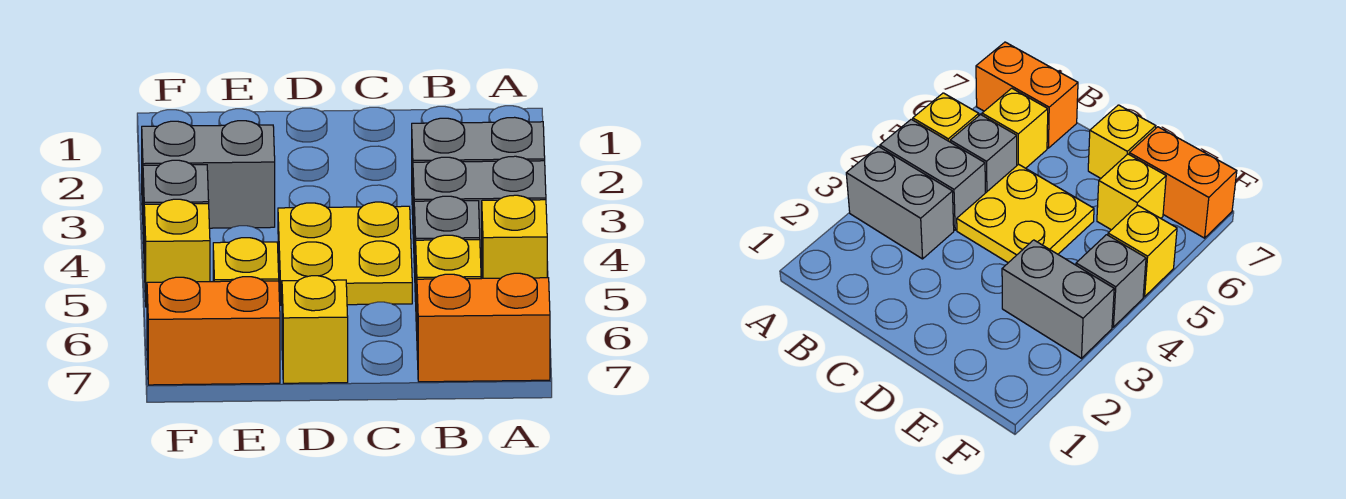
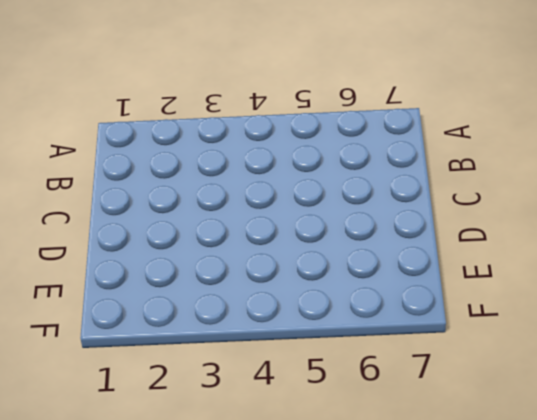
none -> grey 1x2 brick [412,117,545,215]
none -> grey 1x2 brick [413,156,546,264]
none -> yellow 1x1 brick [482,195,547,278]

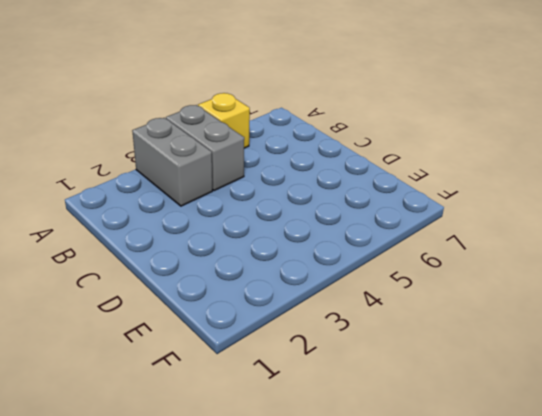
none -> orange 1x2 brick [417,273,550,382]
none -> grey 1x1 brick [414,196,480,301]
none -> yellow 1x1 brick [416,235,481,331]

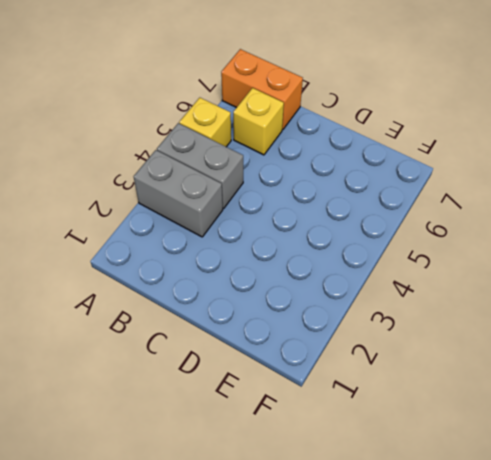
none -> grey 1x1 brick [414,196,480,301]
none -> yellow 2x2 plate [278,202,412,305]
none -> yellow 1x1 brick [282,276,348,383]

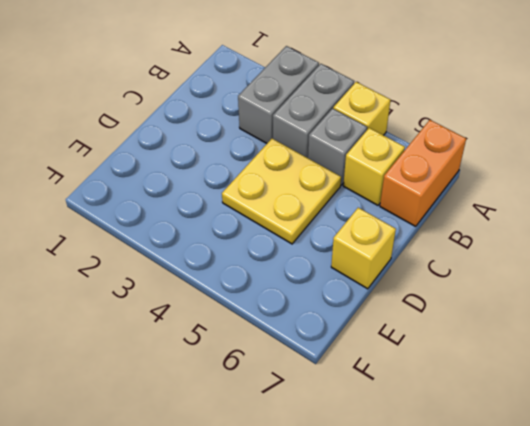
none -> grey 1x2 brick [142,121,275,228]
none -> yellow 1x1 brick [213,238,279,282]
none -> orange 1x2 brick [147,277,280,385]

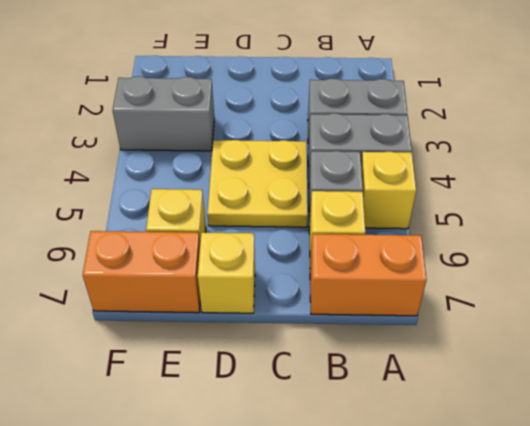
none -> grey 1x1 brick [143,160,209,244]
none -> yellow 1x1 brick [144,199,210,307]

